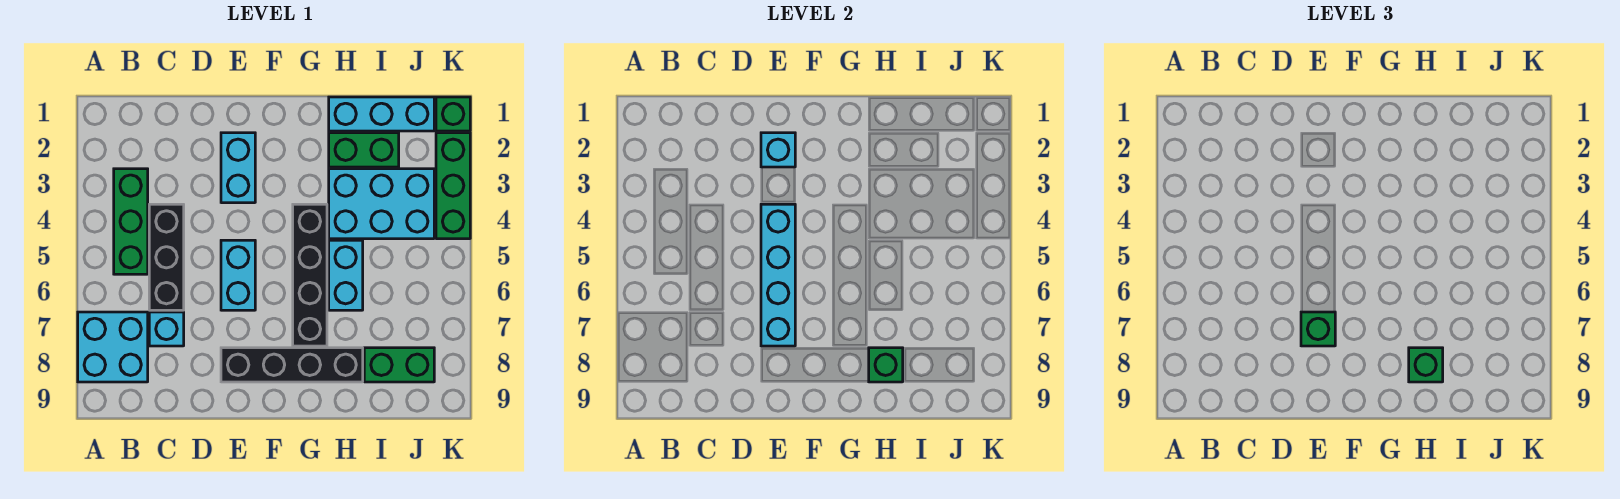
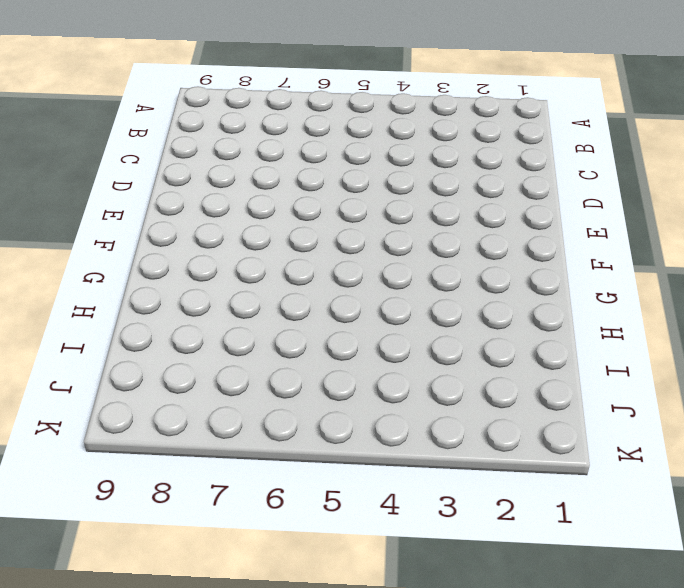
none -> cyan 2x2 brick [78,312,148,382]
none -> green 1x3 brick [114,169,148,274]
none -> black 1x3 brick [149,204,184,310]

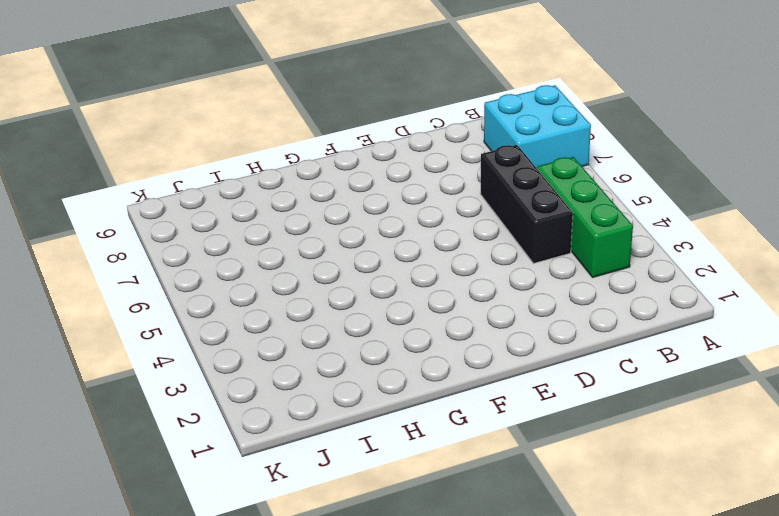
none -> cyan 1x1 brick [149,312,184,346]
none -> cyan 1x2 brick [221,133,255,203]
none -> cyan 1x2 brick [221,240,255,310]

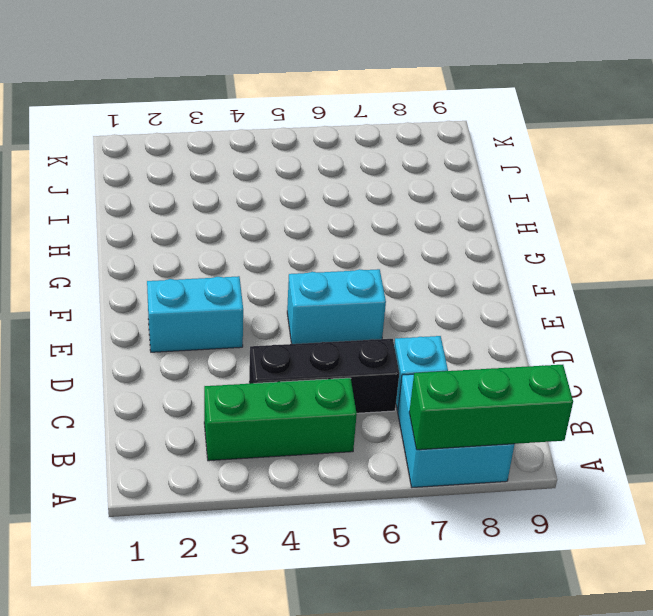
green 1x3 brick [409,365,573,450] -> green 1x3 brick moved to [436,133,470,239]
none -> black 1x4 brick [221,348,363,382]
none -> black 1x4 brick [293,204,327,346]
none -> cyan 1x3 brick [329,97,434,131]

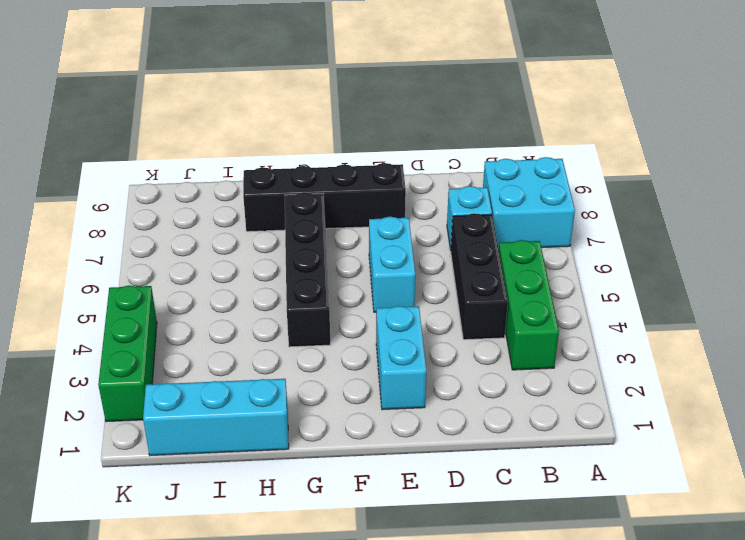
none -> green 1x2 brick [329,133,399,167]
none -> cyan 2x3 brick [329,169,434,239]
none -> cyan 1x2 brick [329,240,363,310]

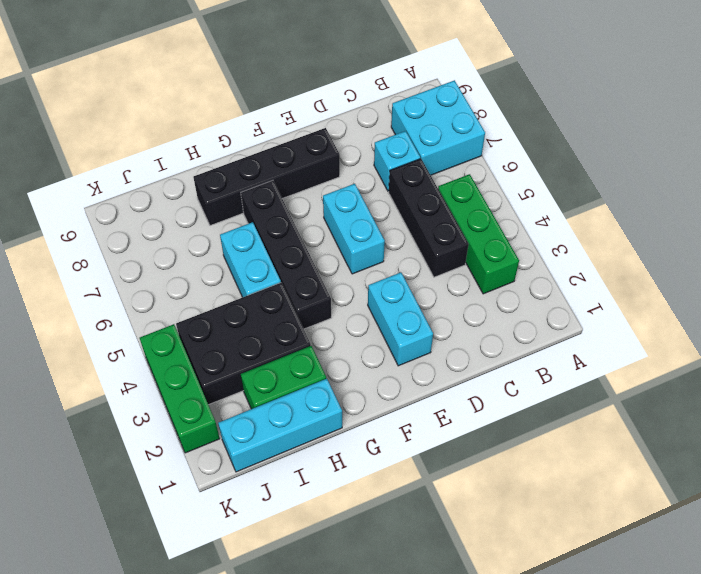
black 2x3 brick [176,283,311,405] -> cyan 2x3 brick [329,169,434,239]
none -> green 1x2 brick [364,348,434,382]
none -> green 1x1 brick [436,97,470,131]
none -> cyan 1x1 brick [761,133,795,167]

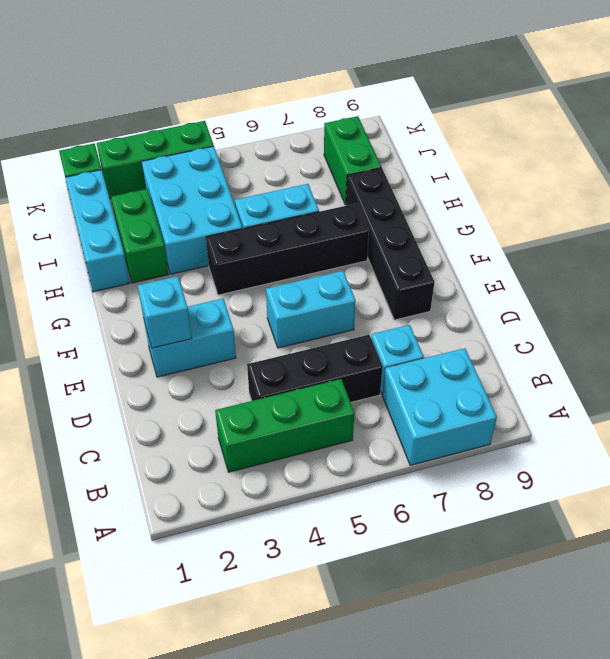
none -> cyan 1x4 brick [761,204,795,346]
none -> green 1x1 brick [869,348,903,382]
none -> green 1x1 brick [1301,312,1335,346]

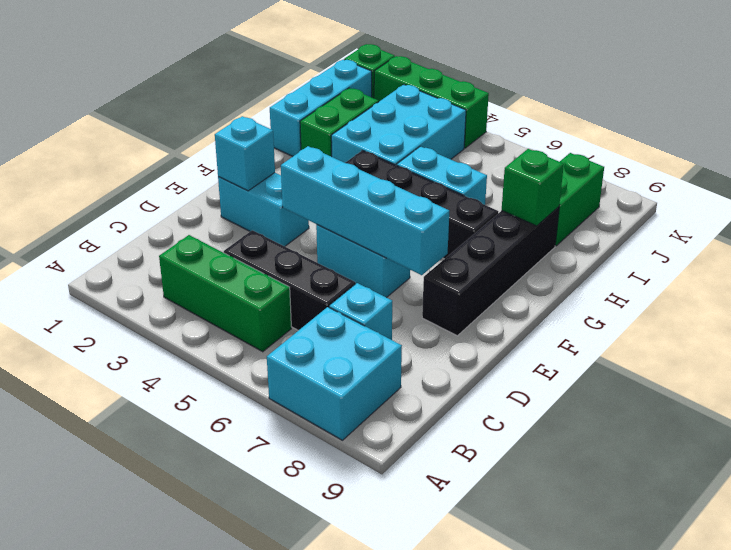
none -> green 1x1 brick [1301,312,1335,346]
none -> green 1x1 brick [1409,348,1443,382]

